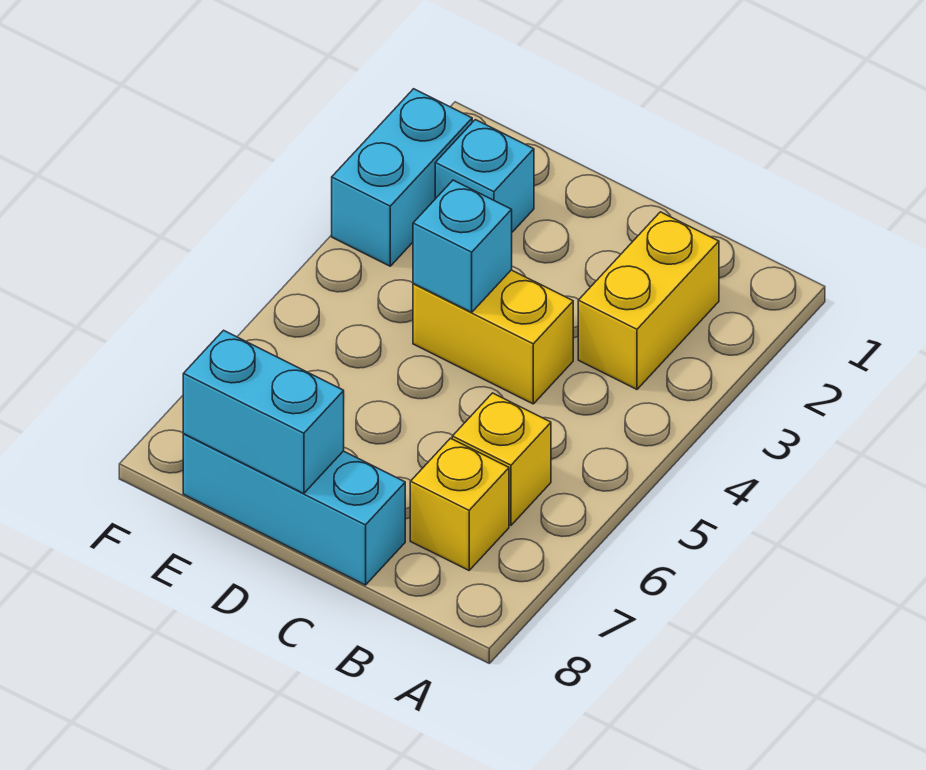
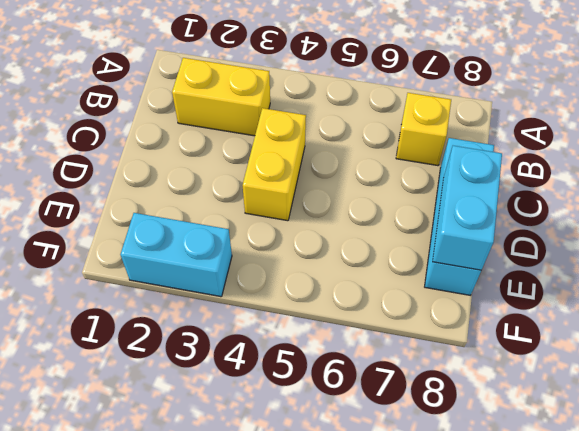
none -> yellow 1x1 brick [452,393,551,525]
none -> cyan 1x1 brick [435,120,534,232]

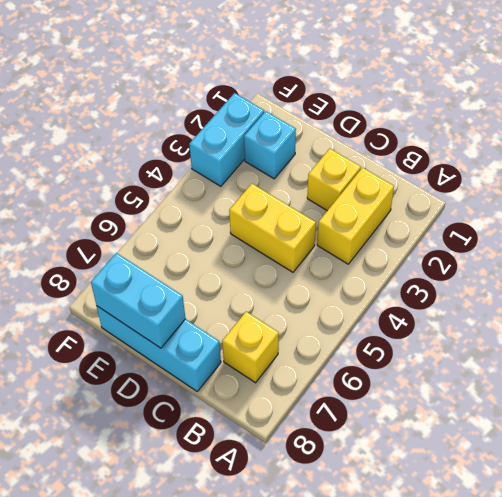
yellow 1x1 brick [307,148,361,211] -> yellow 1x1 brick moved to [452,393,551,525]
none -> cyan 1x1 brick [413,180,512,312]

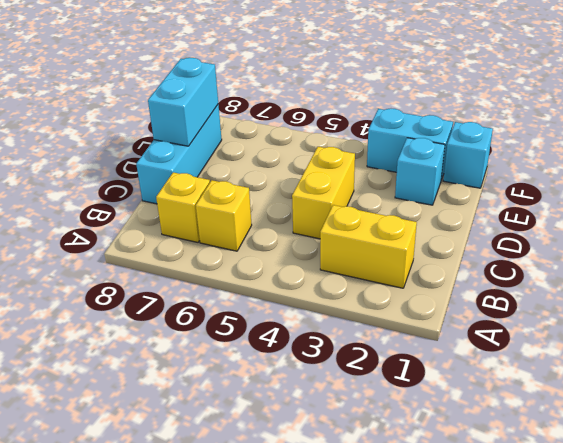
cyan 1x1 brick [443,122,493,188] -> cyan 1x1 brick moved to [413,180,512,312]

